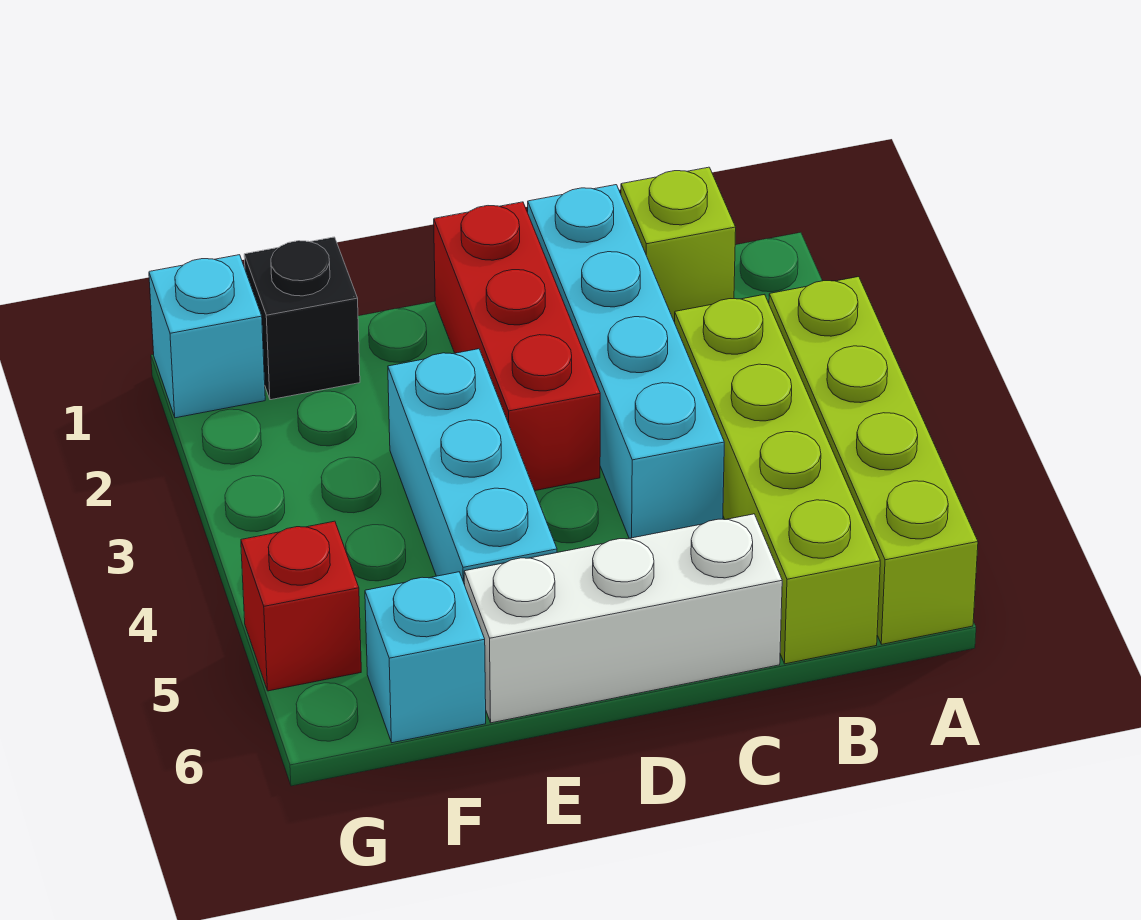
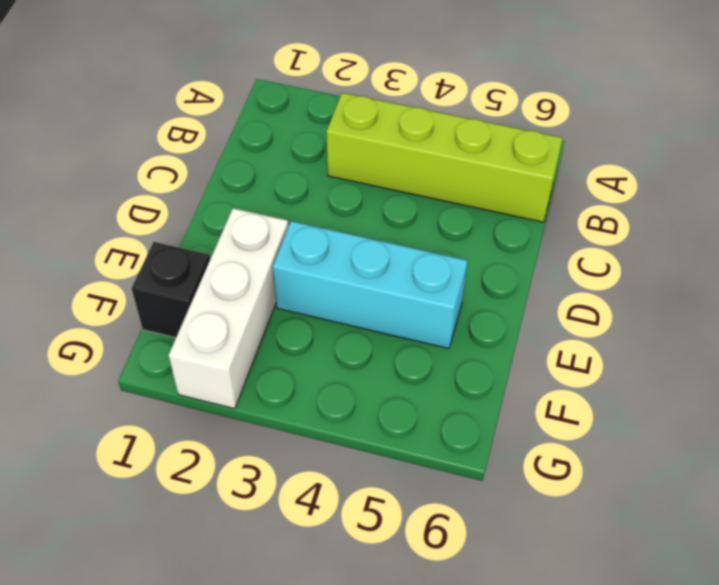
white 1x3 brick [169,208,288,409] -> white 1x3 brick moved to [464,514,782,723]
none -> lime 1x4 brick [769,277,978,644]
none -> lime 1x1 brick [621,167,736,322]

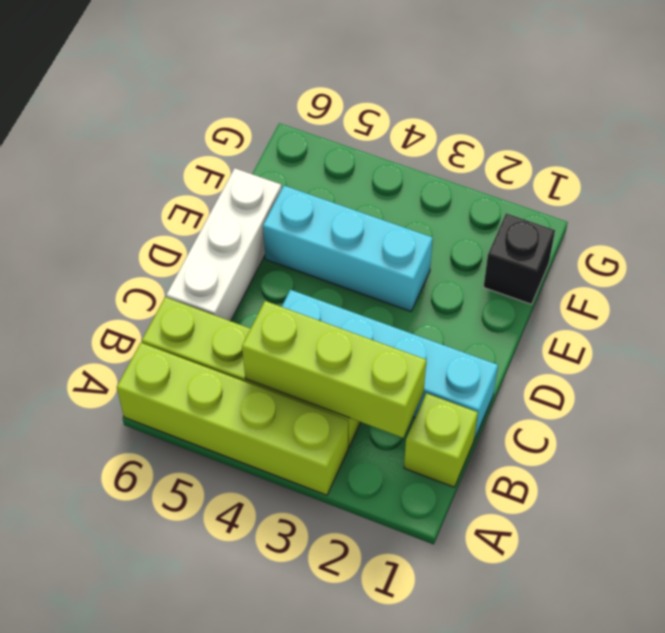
lime 1x3 brick [242,301,426,438] -> none
none -> red 1x3 brick [434,202,600,491]
none -> cyan 1x1 brick [365,572,486,743]

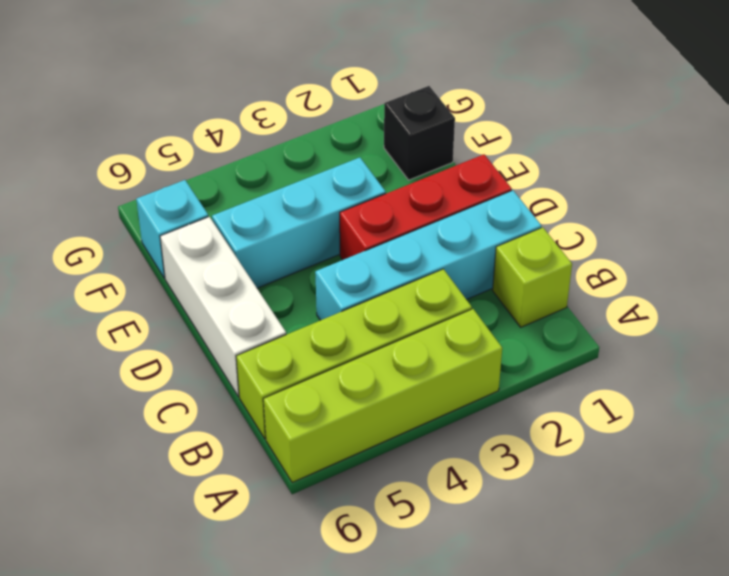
none -> cyan 1x1 brick [149,255,265,418]
none -> red 1x1 brick [241,521,361,691]

